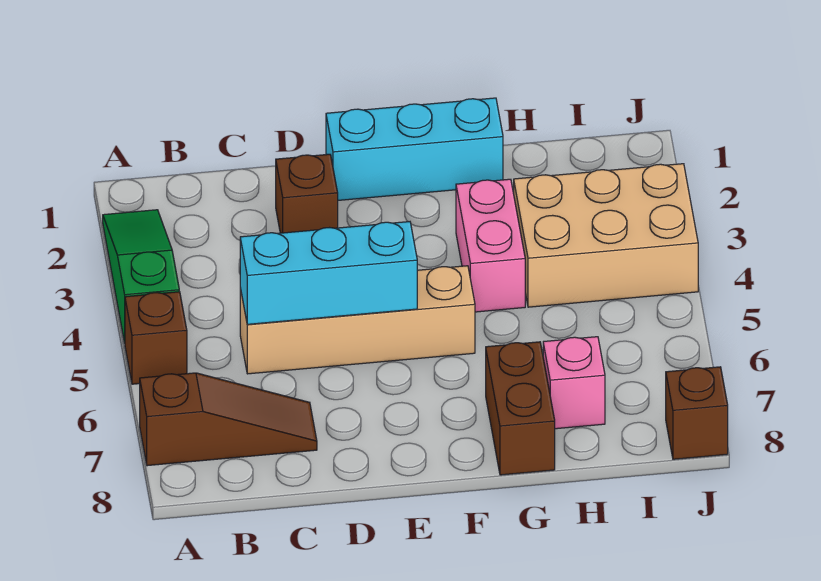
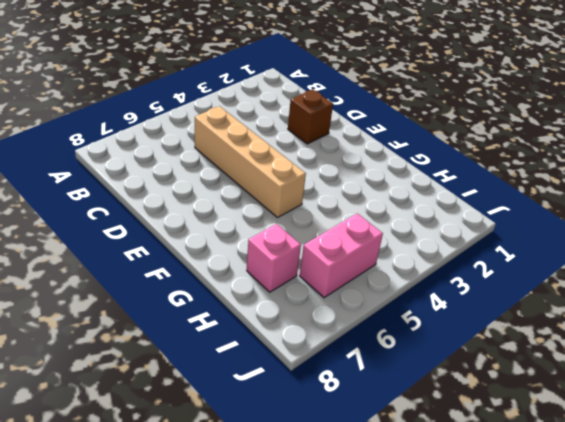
pink 1x2 brick [300,214,383,298] -> pink 1x2 brick moved to [456,179,525,312]
none -> green 1x3 slope [103,210,179,343]
none -> brown 1x1 brick [125,292,187,384]
none -> brown 1x3 slope [140,373,317,466]

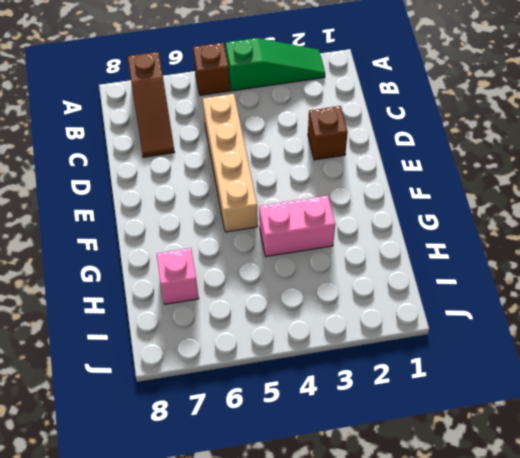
none -> cyan 1x3 brick [326,98,503,200]
none -> brown 1x2 brick [486,342,555,475]
none -> tan 2x3 brick [514,164,698,307]

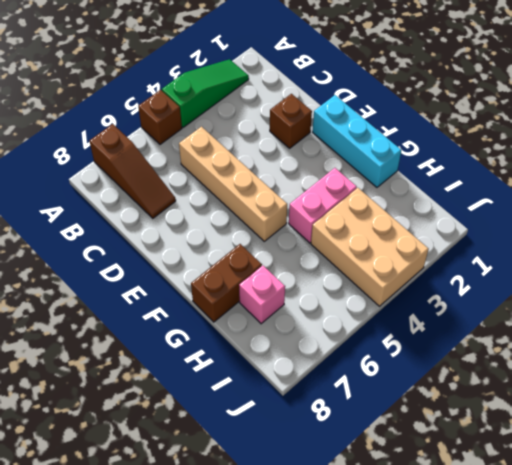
none -> brown 1x1 brick [666,367,728,459]
none -> cyan 1x3 brick [240,222,417,324]

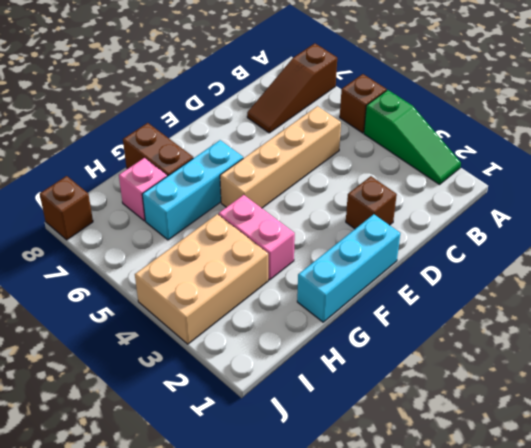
cyan 1x3 brick [142,140,243,240] -> cyan 1x3 brick moved to [240,222,417,324]

